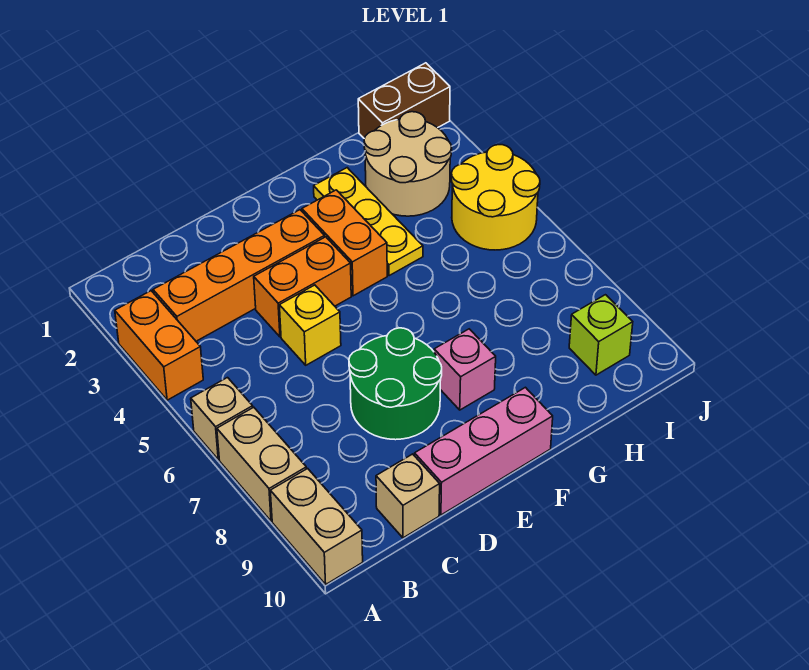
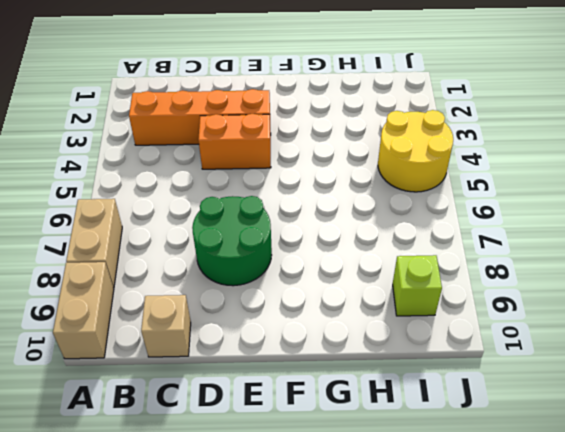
none -> orange 1x2 brick [115,291,203,400]
none -> tan 1x1 brick [191,378,253,460]
none -> yellow 1x1 brick [279,285,341,365]

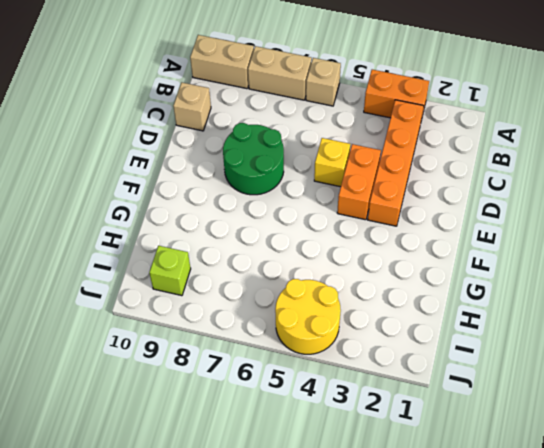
none -> pink 1x3 brick [415,387,553,515]
none -> orange 1x2 brick [302,190,387,296]
none -> pink 1x1 brick [434,329,496,410]

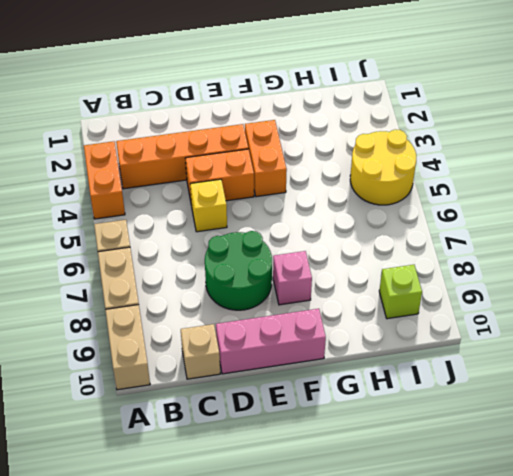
none -> yellow 1x3 plate [314,168,423,276]
none -> tan 2x2 round brick [364,112,452,216]
none -> brown 1x2 brick [358,63,450,139]

